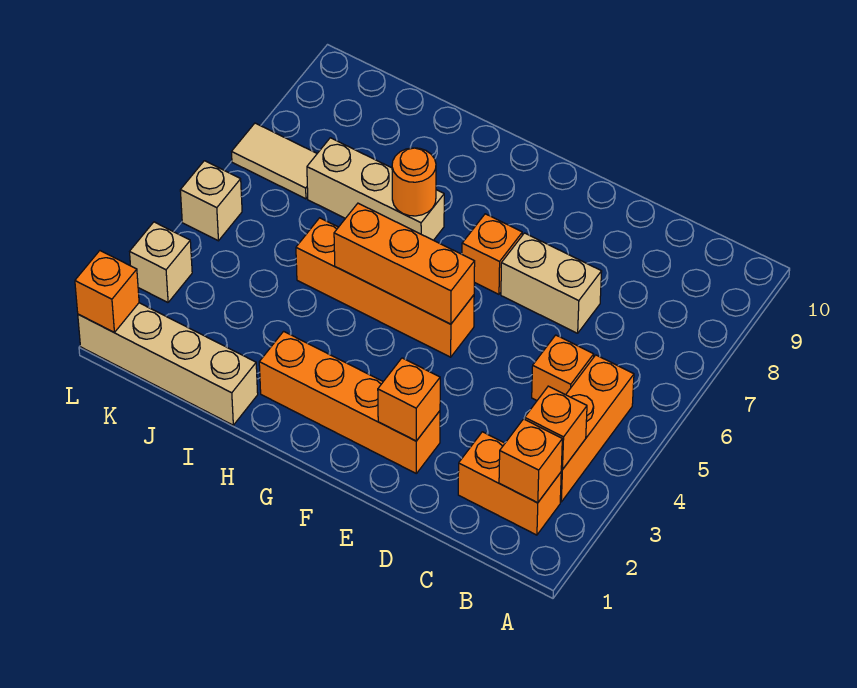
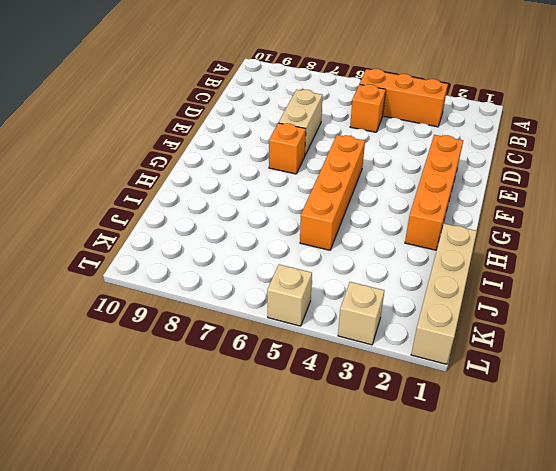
none -> orange 1x2 brick [458,432,561,535]
none -> tan 1x3 brick [307,138,444,240]
none -> tan 1x2 tile [232,123,317,199]

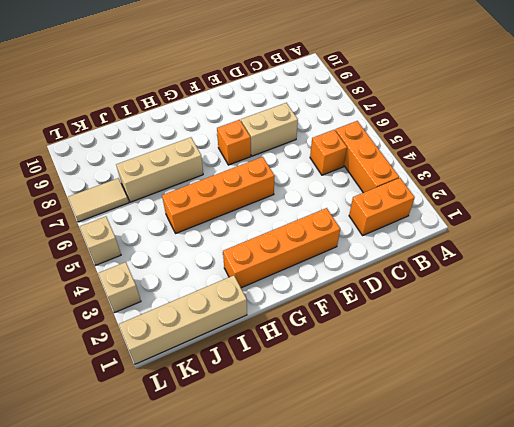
none -> orange 1x1 brick [499,419,562,503]
none -> orange 1x1 brick [525,386,587,469]
none -> orange 1x1 brick [378,358,440,441]

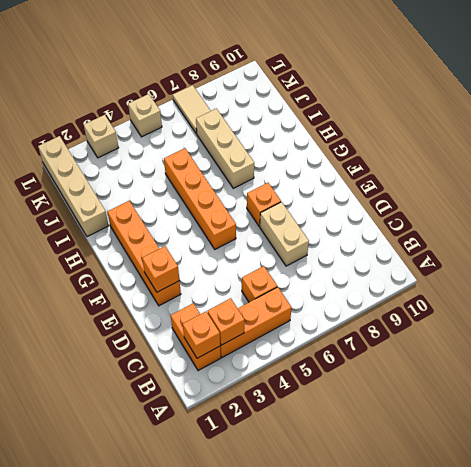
none -> orange 1x3 brick [334,203,475,324]
none -> orange 1x1 round brick [392,148,436,216]
none -> orange 1x1 brick [75,251,139,332]

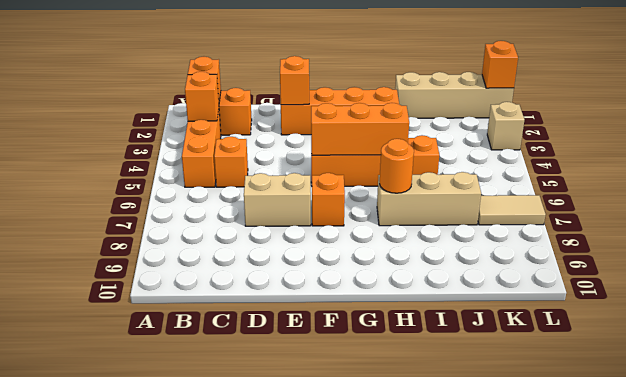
none -> tan 1x1 brick [180,161,242,241]

